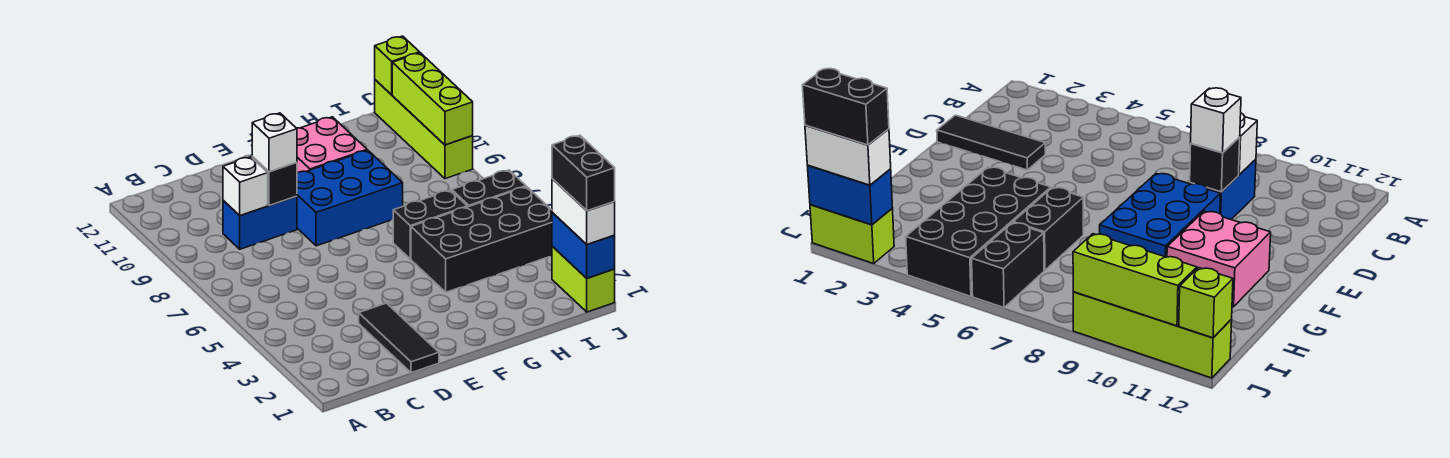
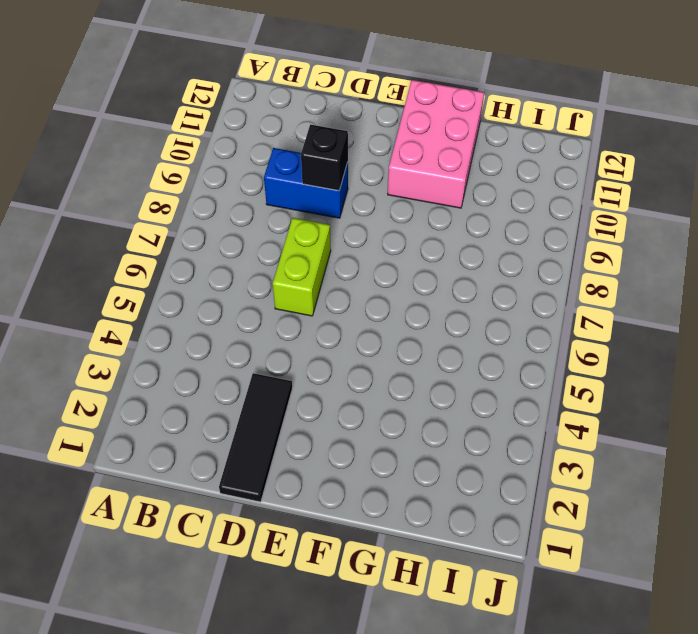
lime 1x2 brick [273,218,331,316] -> lime 1x2 brick moved to [552,247,615,312]
pink 2x3 brick [388,80,484,208] -> pink 2x2 brick [297,117,367,173]
none -> blue 2x3 brick [297,150,403,246]
none -> black 2x4 brick [411,187,552,292]
none -> black 1x2 brick [393,190,467,259]

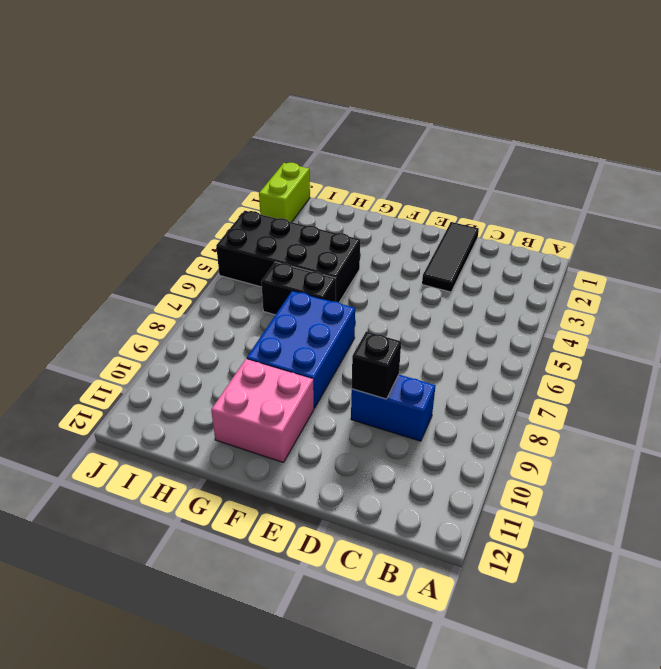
blue 2x3 brick [247,291,355,408] -> blue 2x3 brick turned to [297,150,403,246]
none -> black 1x2 brick [452,170,526,207]
none -> lime 1x4 brick [375,80,473,179]
none -> white 1x1 brick [223,157,268,216]

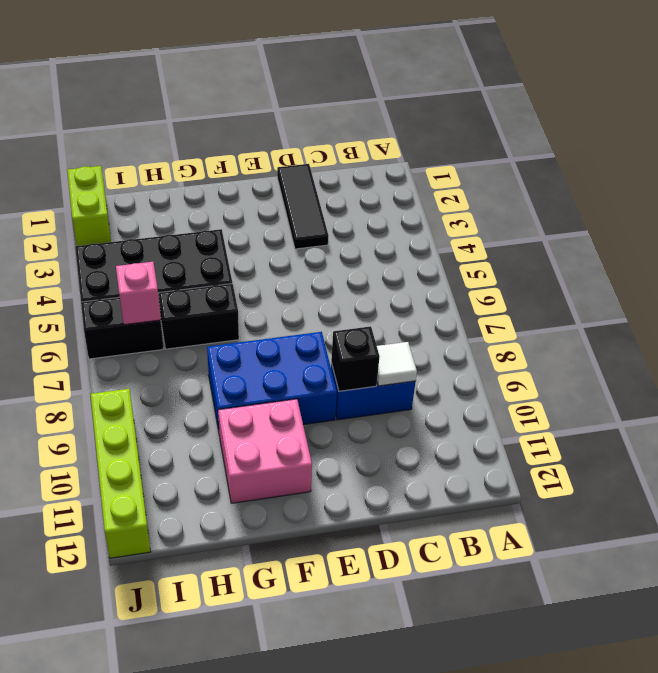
white 1x1 tile [377,342,417,386] -> white 1x1 brick [223,157,268,216]
pink 1x1 brick [116,262,161,325] -> none
none -> blue 1x2 brick [552,213,615,278]
none -> lime 1x3 brick [392,53,473,145]
none -> lime 1x1 brick [375,36,420,95]

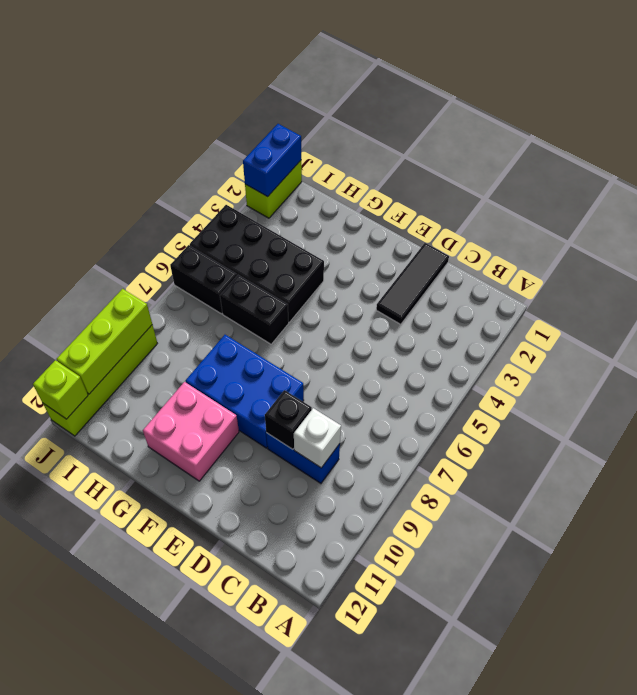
none -> white 1x1 brick [252,113,297,172]
none -> white 1x2 brick [552,179,615,245]
none -> black 1x2 brick [552,135,615,211]

